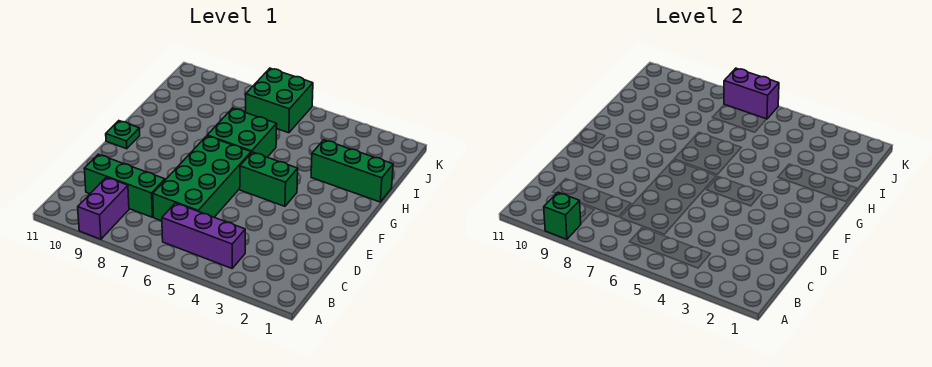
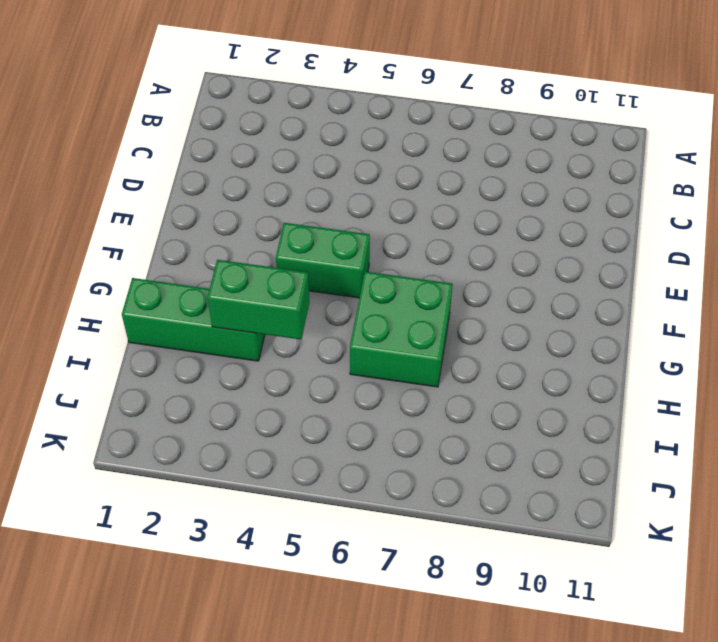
green 1x2 brick [208,260,309,339] -> none
none -> purple 1x2 brick [78,177,129,239]
none -> purple 1x3 brick [162,203,245,268]

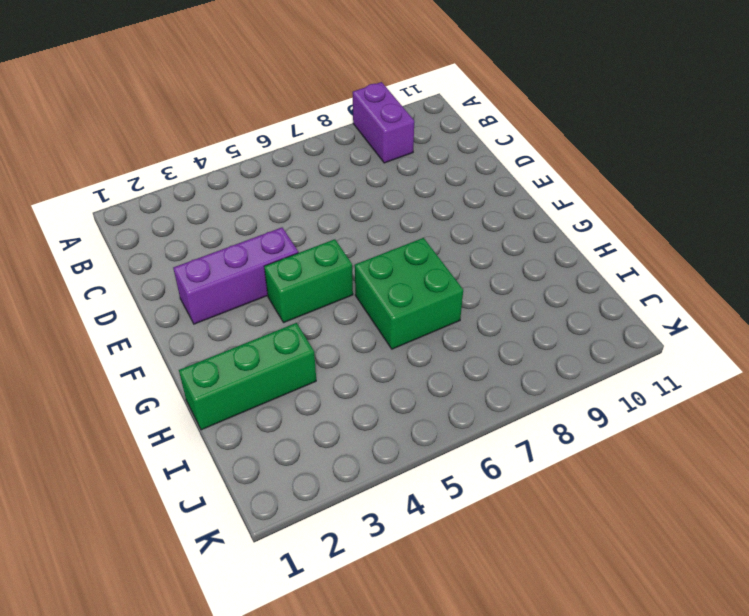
purple 1x3 brick [173,228,298,324] -> purple 1x3 brick moved to [162,203,245,268]
none -> green 2x4 brick [153,136,251,221]
none -> green 1x3 brick [84,154,165,217]

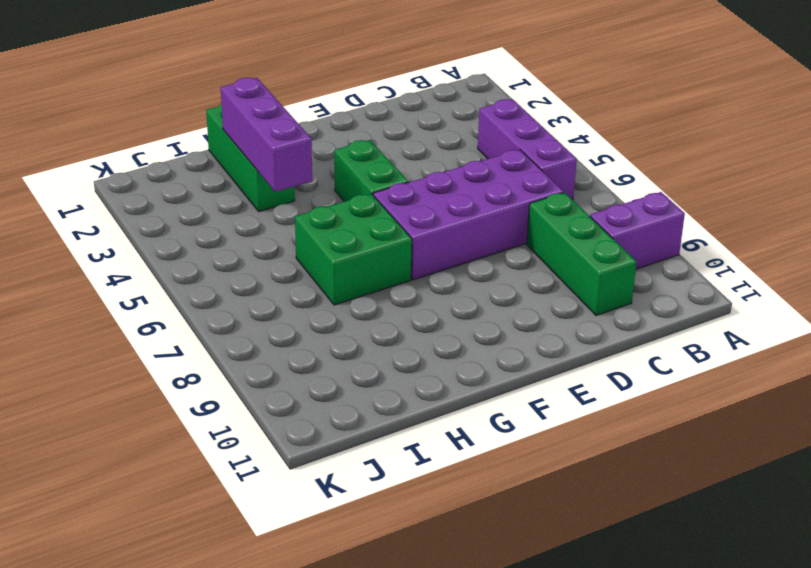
purple 2x4 brick [373,150,564,280] -> green 2x4 brick [153,136,251,221]
purple 1x3 brick [221,78,312,192] -> none
none -> green 1x1 plate [106,121,140,149]
none -> green 2x2 brick [246,68,313,133]

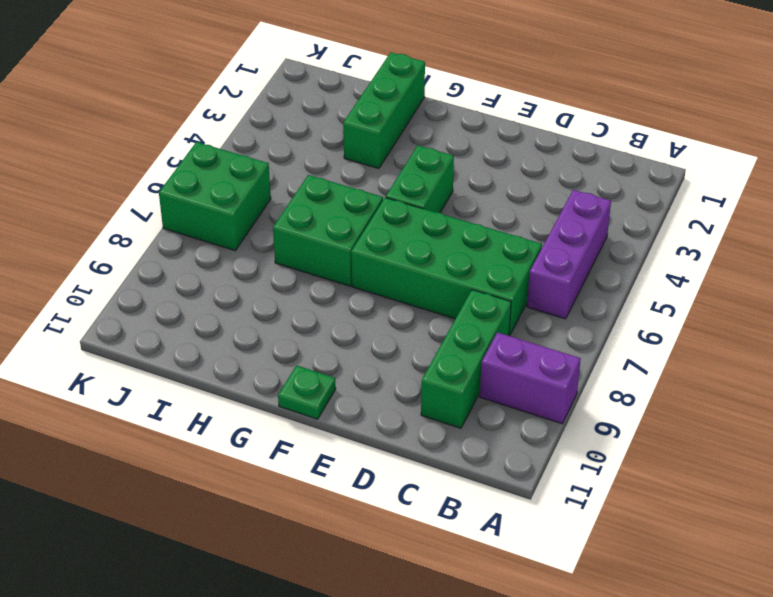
none -> green 1x1 brick [544,192,581,239]
none -> purple 1x2 brick [724,68,779,119]

